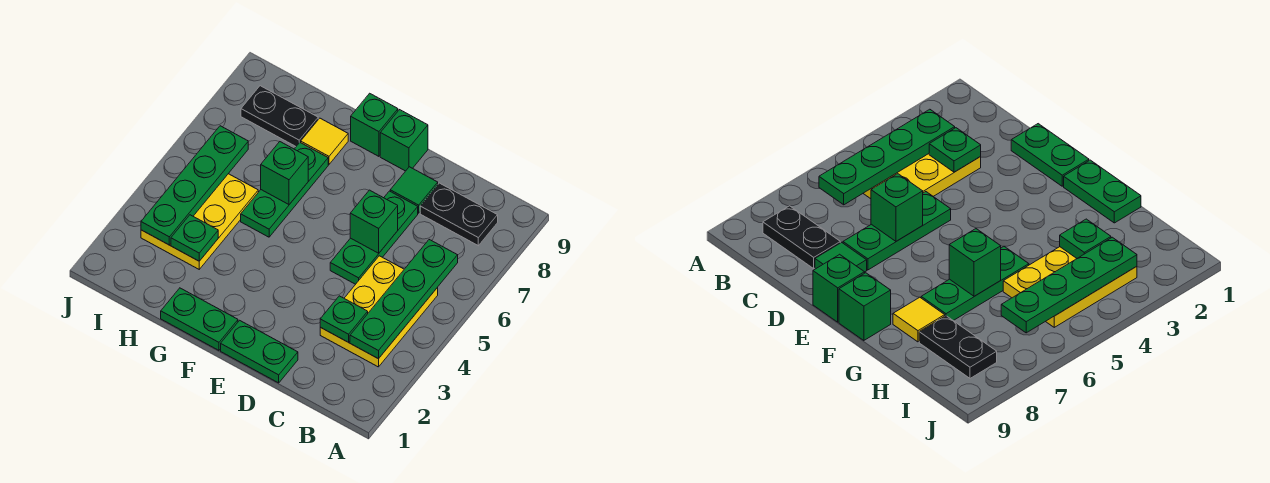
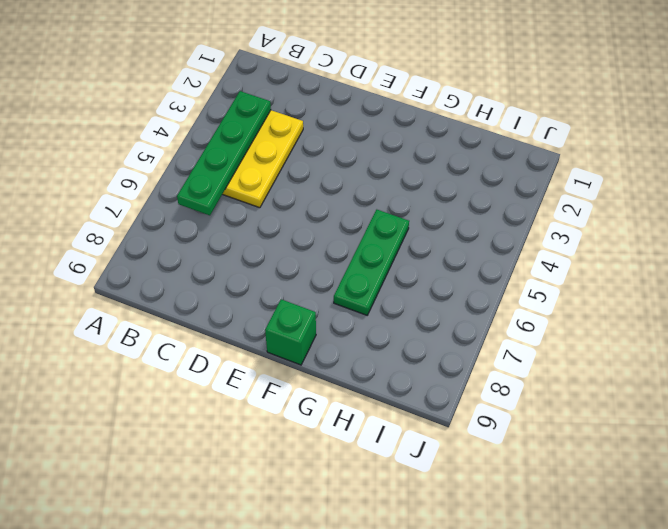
none -> black 1x2 plate [420,183,498,246]
none -> green 1x2 plate [221,320,298,383]
none -> green 1x3 plate [330,191,418,284]

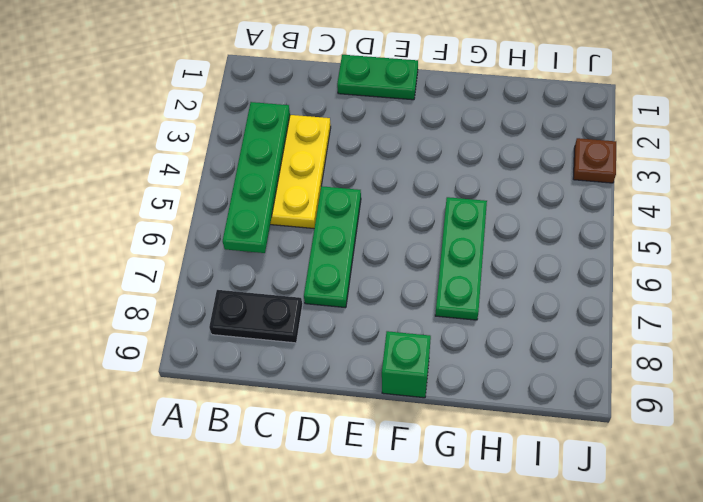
brown 1x1 plate [573,138,616,183] -> none
none -> green 1x1 tile [390,167,438,213]
none -> green 1x1 brick [380,110,428,171]
none -> green 1x2 plate [161,288,238,350]

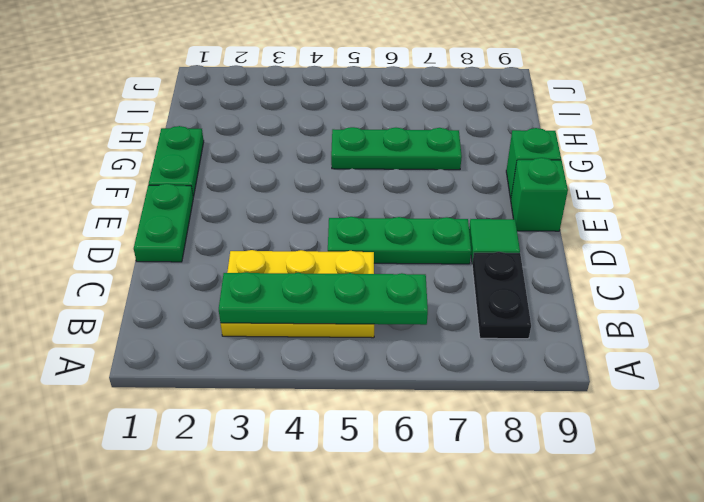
none -> yellow 1x1 tile [301,118,348,164]
none -> yellow 2x3 plate [141,174,258,269]
none -> black 1x2 plate [241,86,318,146]

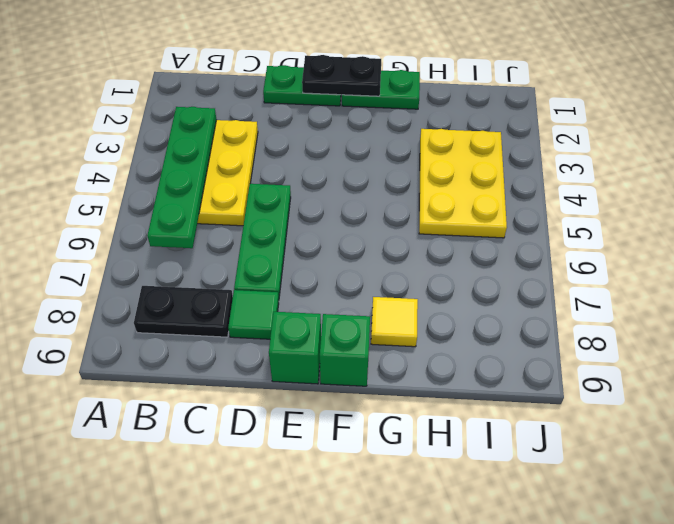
black 1x2 plate [302,55,381,96] -> black 1x2 plate moved to [241,86,318,146]
none -> green 1x3 plate [241,143,328,237]
none -> green 1x1 plate [320,296,368,342]
none -> green 1x1 brick [350,190,398,253]

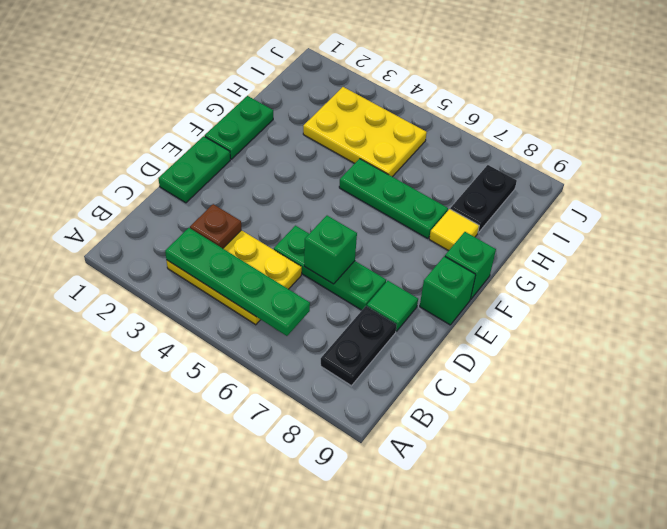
brown 1x1 plate [190,204,241,248] -> green 1x1 plate [320,296,368,342]
none -> green 1x1 brick [261,142,308,204]
none -> green 1x1 plate [171,215,218,261]
none -> green 1x4 plate [141,126,248,245]

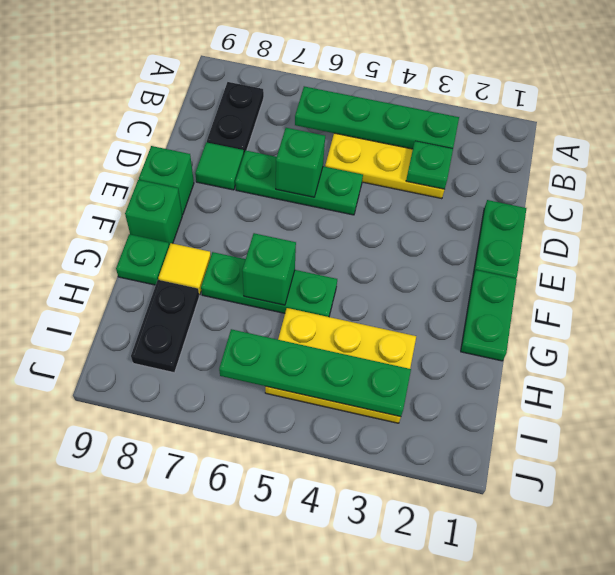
green 1x1 plate [116,234,169,285] -> green 1x1 plate moved to [171,215,218,261]

